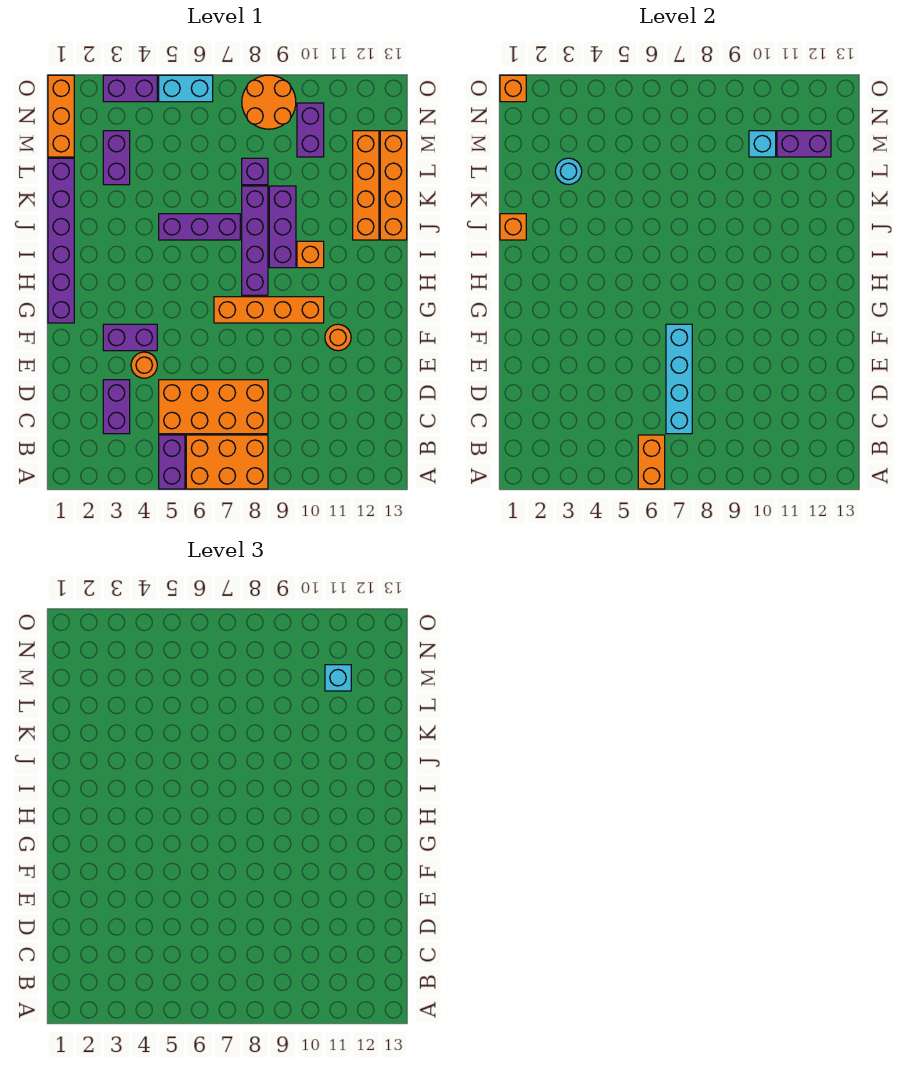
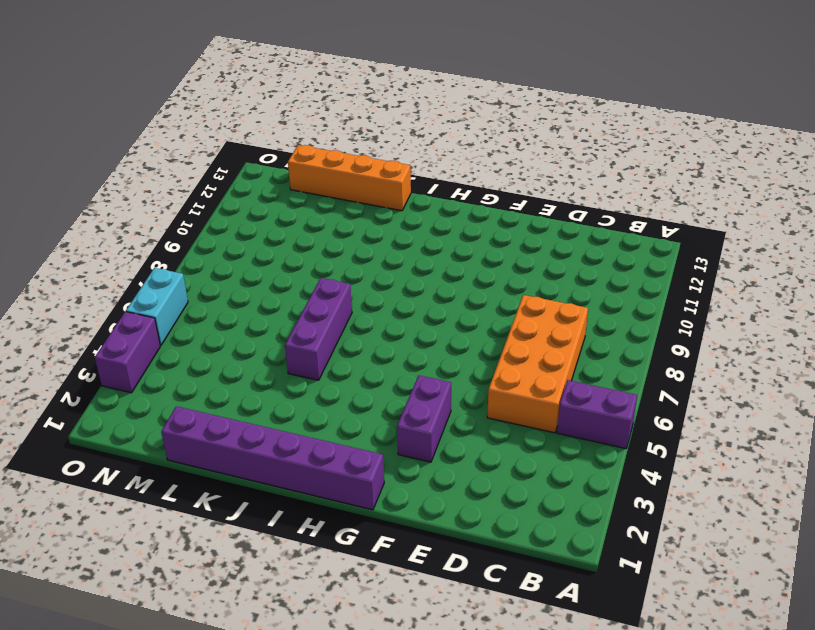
none -> orange 2x3 brick [186,435,268,489]
none -> purple 1x2 brick [103,380,130,434]
none -> orange 1x1 round brick [131,352,157,378]
none -> orange 1x1 round brick [325,324,351,351]

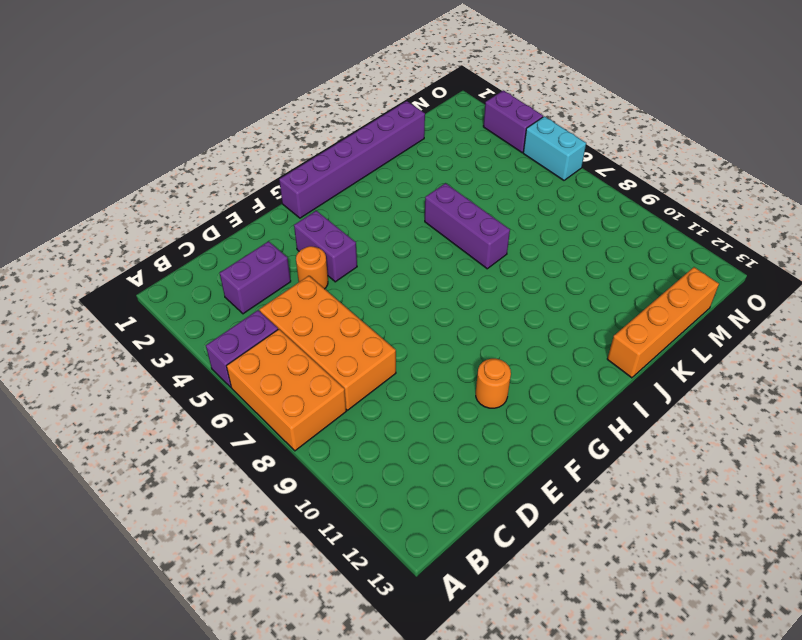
none -> orange 1x4 brick [214,297,324,323]
none -> purple 1x4 brick [242,186,268,295]
none -> purple 1x3 brick [269,186,296,268]
none -> orange 1x1 brick [297,241,324,268]

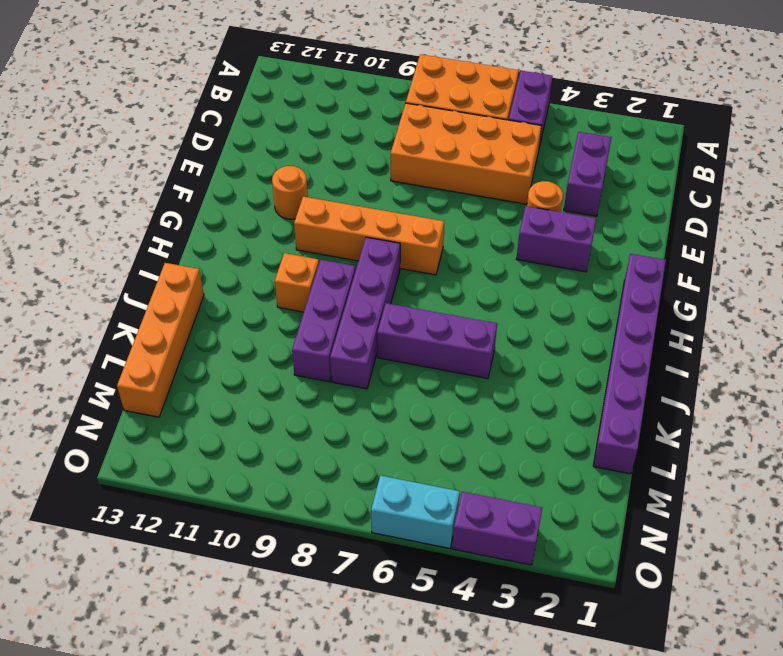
none -> orange 1x4 brick [353,131,379,240]
none -> purple 1x2 brick [103,131,130,185]
none -> purple 1x1 brick [242,158,268,185]
none -> orange 1x3 brick [48,75,74,157]

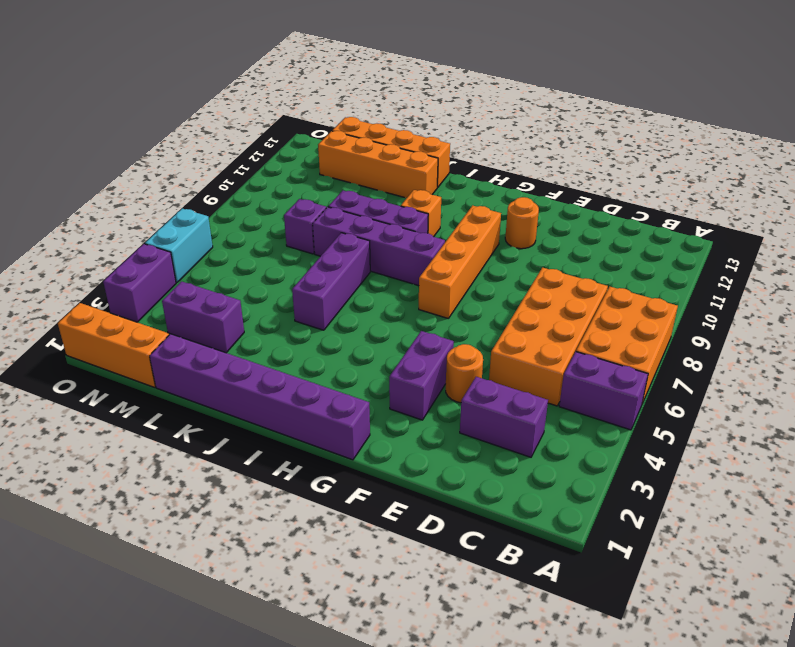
none -> purple 1x2 brick [297,103,324,157]
none -> orange 2x2 round brick [242,75,296,129]
none -> orange 1x2 brick [638,435,665,489]
none -> cyan 1x4 brick [666,324,692,434]

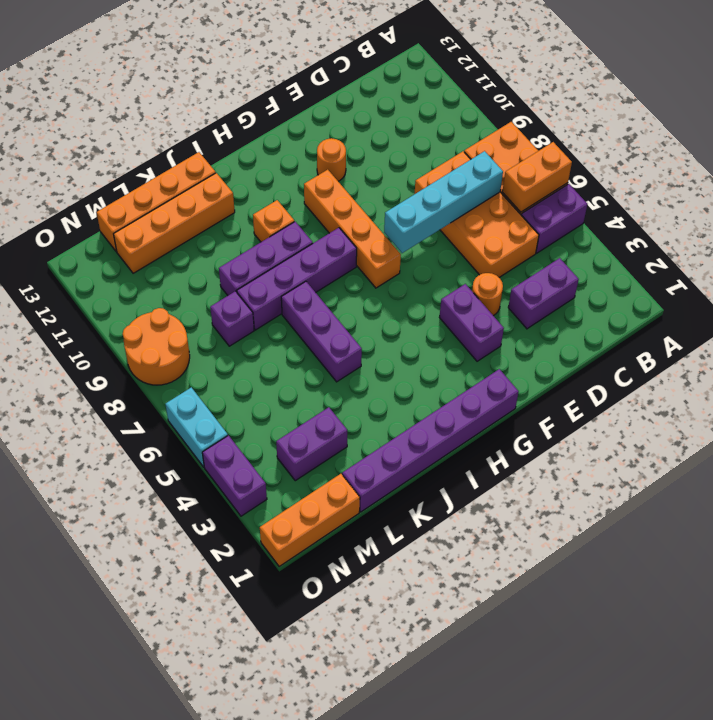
none -> purple 1x2 brick [297,103,324,157]
none -> orange 1x1 brick [500,214,526,240]
none -> cyan 1x1 round brick [555,158,582,185]
none -> cyan 1x1 brick [749,131,776,157]

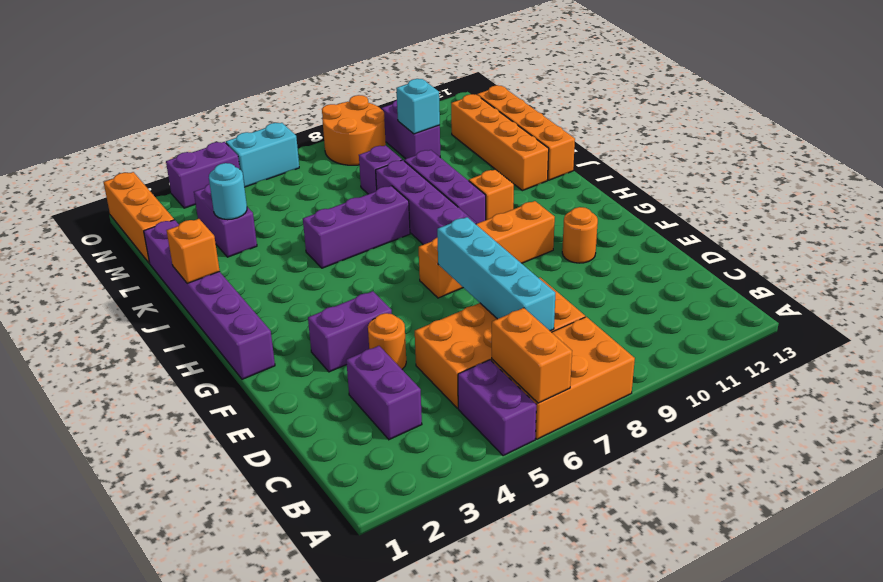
none -> purple 1x2 brick [777,131,831,157]
none -> orange 1x1 brick [500,75,526,102]
none -> cyan 1x1 brick [325,665,351,691]

